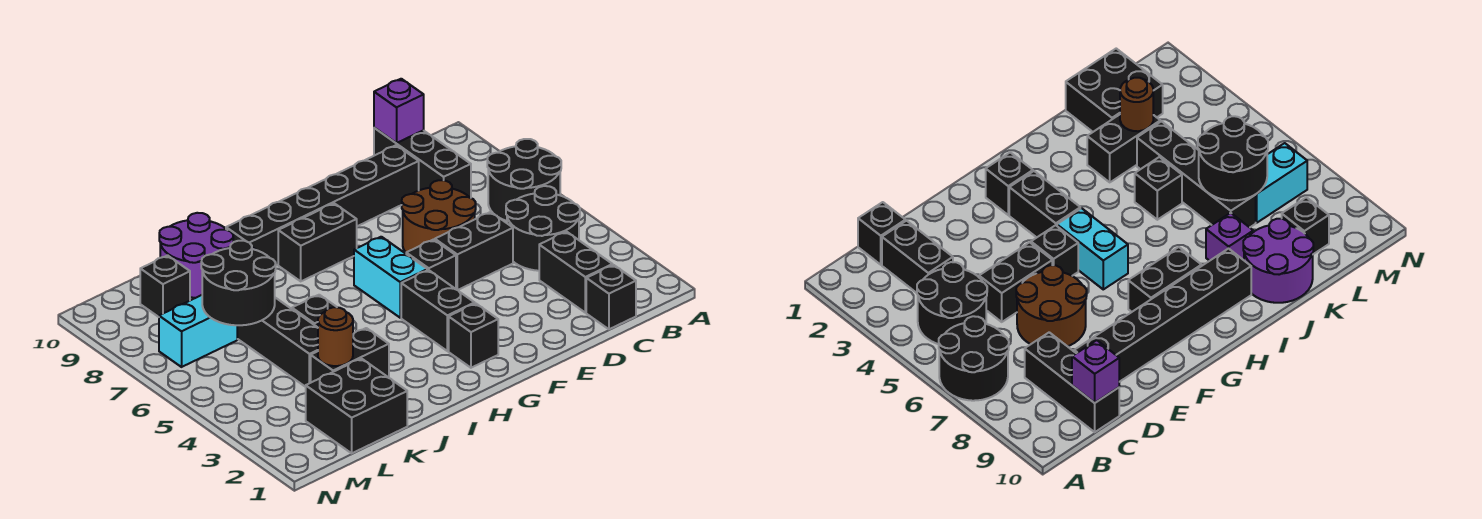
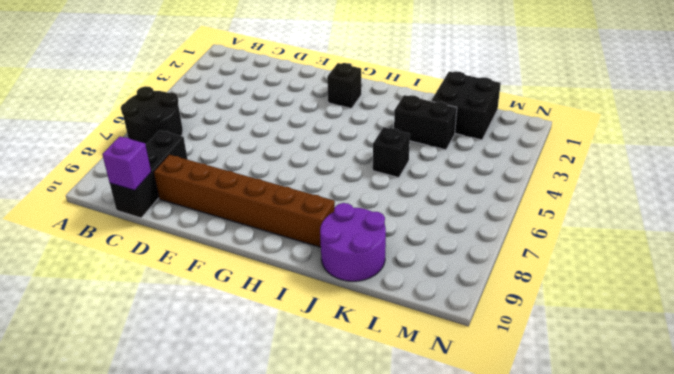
brown 1x6 brick [154,155,335,247] -> black 1x6 brick [226,145,419,265]
none -> black 2x2 round brick [506,186,580,271]
none -> black 1x1 brick [586,265,636,329]
none -> black 1x2 brick [539,232,613,313]

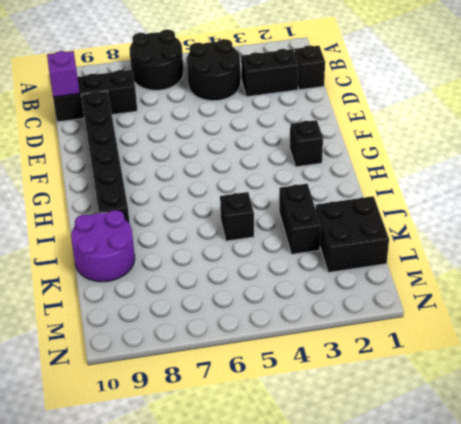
none -> black 1x2 brick [435,212,513,290]
none -> brown 2x2 round brick [402,180,476,253]
none -> black 1x1 brick [406,240,456,289]

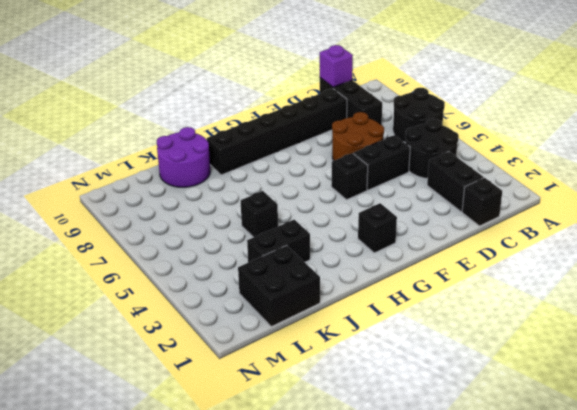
none -> black 1x2 brick [401,270,475,351]
none -> cyan 1x2 brick [354,237,427,318]
none -> black 1x2 brick [278,203,357,281]

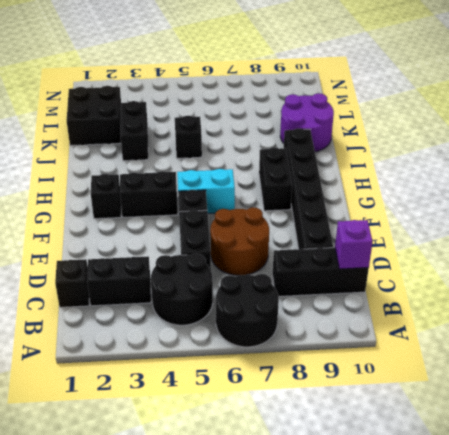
none -> purple 1x1 brick [1206,213,1253,261]
none -> black 1x4 brick [237,298,318,387]
none -> cyan 1x2 brick [159,295,237,367]

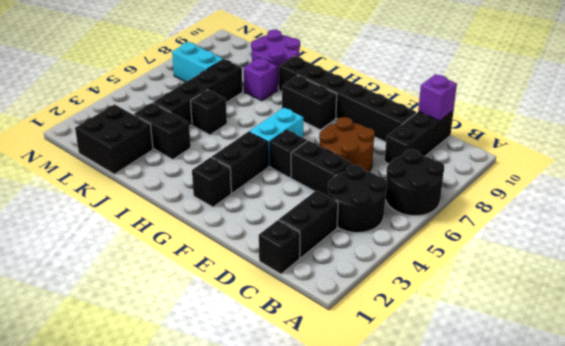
none -> black 1x1 brick [140,255,190,317]
none -> brown 1x1 round brick [318,307,353,366]
none -> black 2x2 round brick [201,241,276,325]

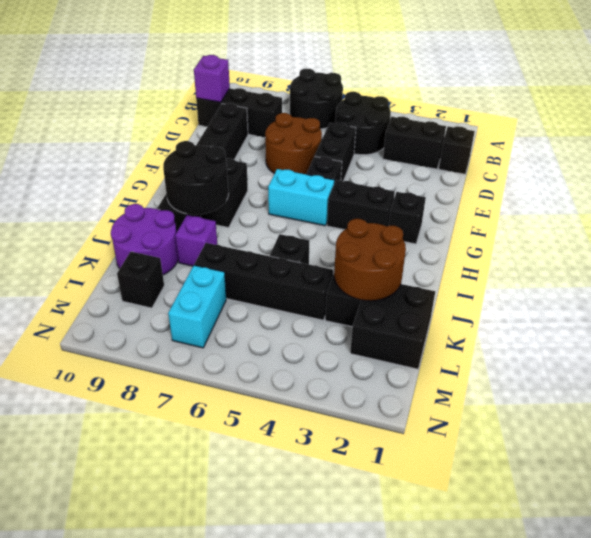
black 2x2 round brick [163,141,229,215] -> black 2x2 round brick moved to [201,241,276,325]
brown 2x2 round brick [334,219,406,301] -> brown 1x1 round brick [318,307,353,366]

